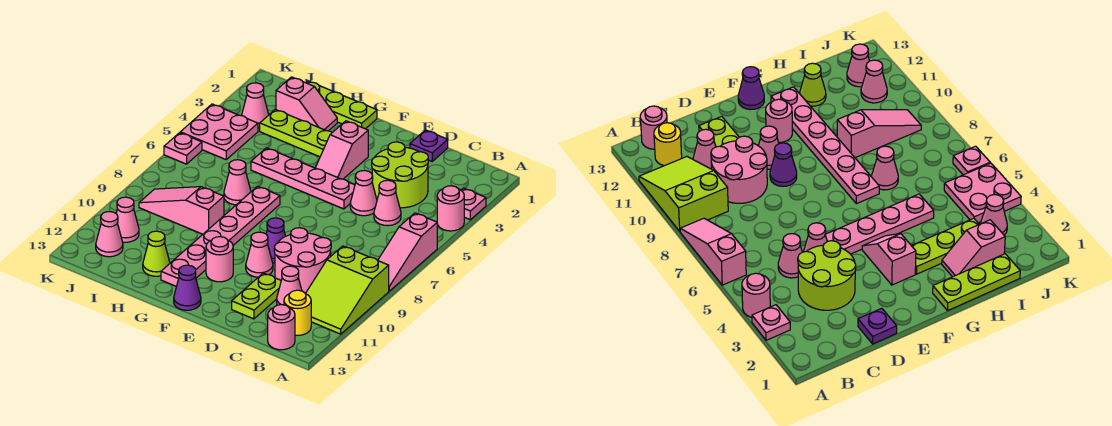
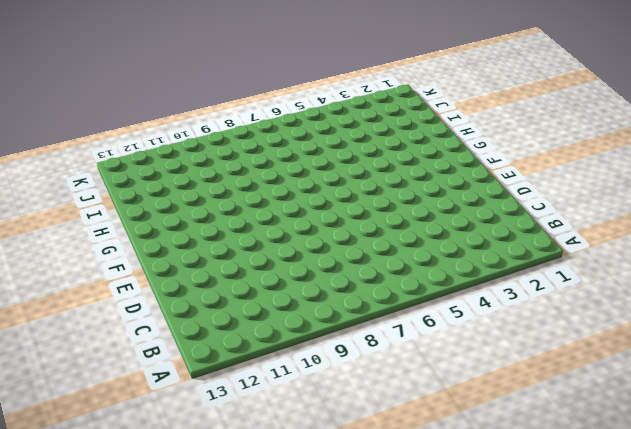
none -> pink 1x1 plate [461,188,486,220]
none -> pink 1x1 round brick [437,186,464,231]
none -> pink 1x3 slope [378,213,437,291]
none -> lime 2x3 slope [305,246,389,334]

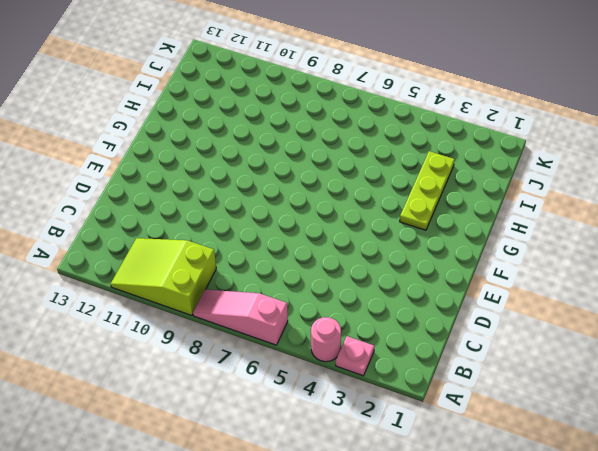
none -> yellow 1x1 round brick [284,290,311,335]
none -> pink 1x1 round brick [268,305,295,350]
none -> lime 2x2 round brick [372,142,428,208]
none -> pink 1x1 cone [374,180,401,226]

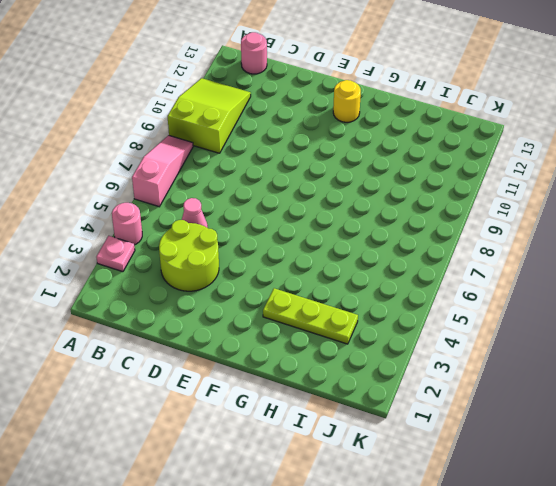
yellow 1x1 round brick [333,80,361,122] -> yellow 1x1 round brick moved to [284,290,311,335]
none -> pink 2x2 round brick [274,228,331,293]
none -> pink 1x1 cone [277,266,302,305]
none -> purple 1x1 plate [410,130,448,161]
none -> pink 1x1 cone [350,171,377,216]

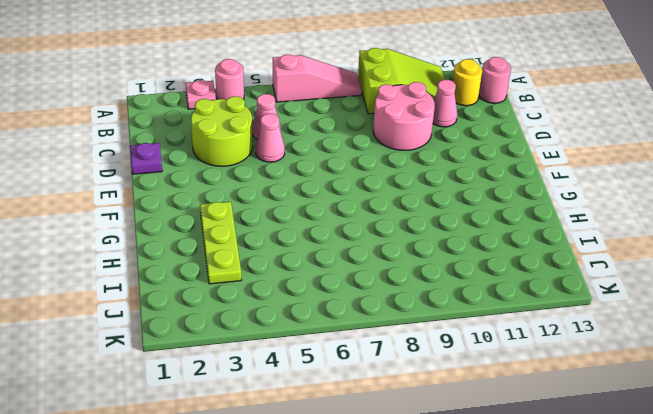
none -> lime 1x2 plate [232,273,281,319]
none -> pink 1x4 plate [251,148,355,209]
none -> purple 1x1 cone [266,218,286,263]
none -> pink 1x1 cone [246,232,273,277]

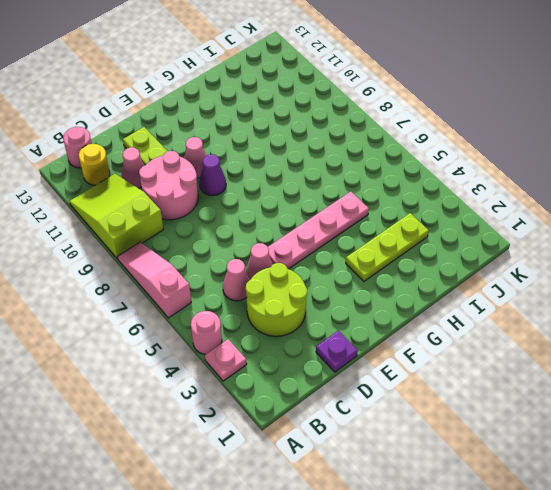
none -> pink 1x2 slope [315,121,368,179]
none -> pink 1x1 round brick [206,237,233,282]
none -> purple 1x1 cone [174,265,201,310]
none -> lime 1x3 plate [306,81,377,129]

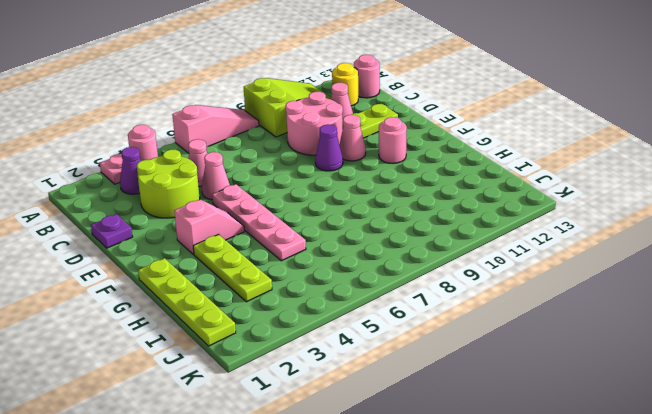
purple 1x1 cone [120,147,141,194] -> purple 1x1 cone moved to [174,265,201,310]
lime 1x4 plate [138,258,236,346] -> lime 1x3 plate [306,81,377,129]
none -> pink 1x6 plate [161,186,280,286]
none -> pink 1x2 slope [276,77,337,131]
none -> pink 1x1 cone [224,160,251,205]
none -> pink 1x3 slope [139,187,224,234]

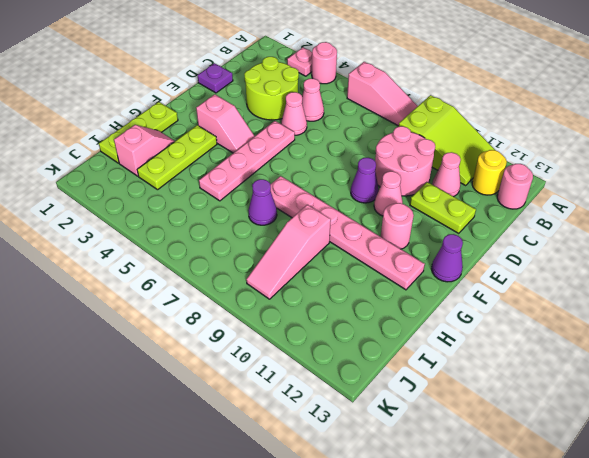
purple 1x1 cone [248,179,277,225] -> pink 1x1 cone [224,160,251,205]
none -> lime 1x1 cone [143,231,170,276]
none -> pink 1x1 cone [242,83,269,128]
none -> pink 2x2 plate [180,104,258,160]
none -> pink 1x1 cone [116,197,139,242]

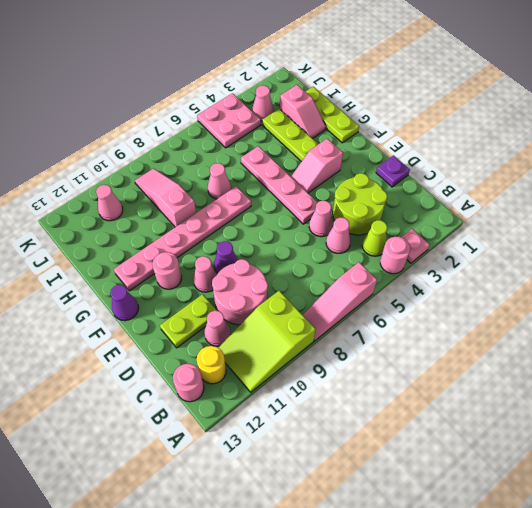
lime 1x1 cone [362,220,387,256] -> lime 1x1 cone moved to [143,231,170,276]
none -> pink 1x1 cone [96,212,123,257]
none -> pink 1x1 plate [164,133,202,164]

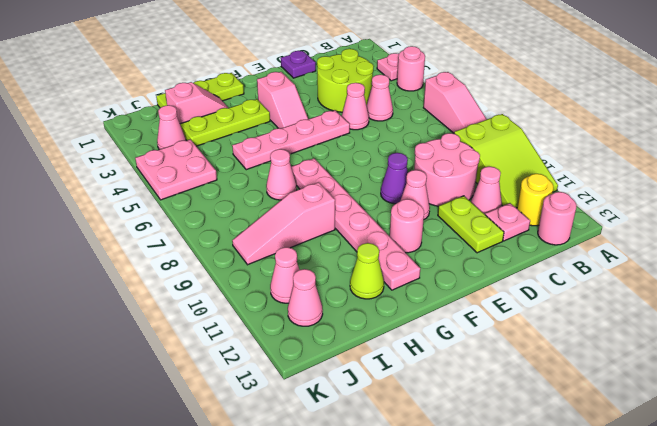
pink 1x1 plate [485,203,530,241] -> pink 1x1 plate moved to [164,133,202,164]
none -> purple 1x1 cone [174,265,201,310]

